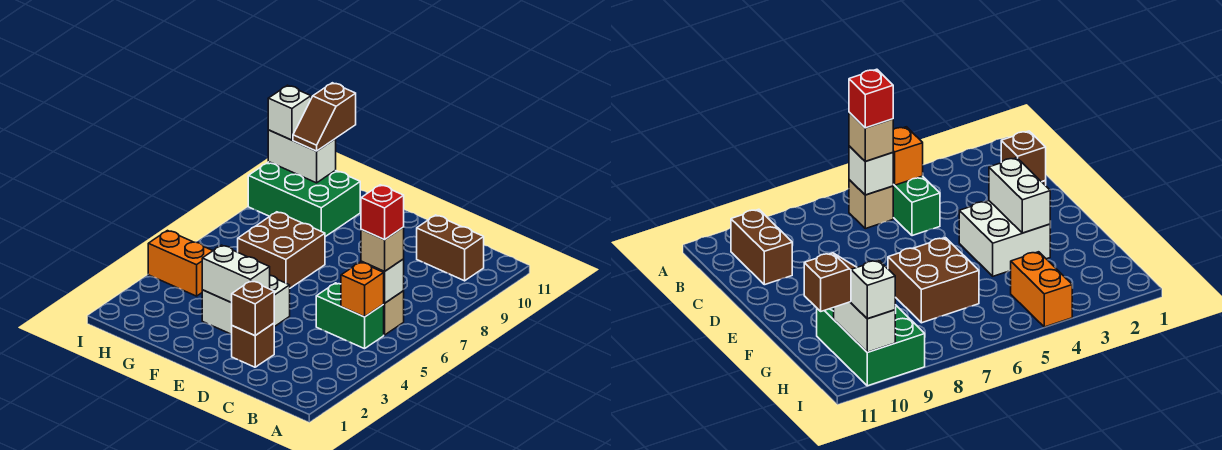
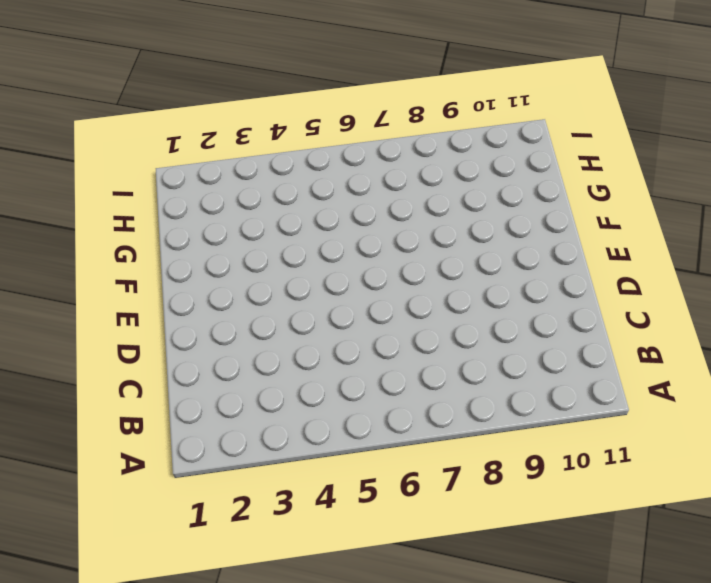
none -> green 1x2 brick [316,283,384,349]
none -> tan 1x1 brick [383,291,404,335]
none -> brown 1x2 brick [417,215,484,281]

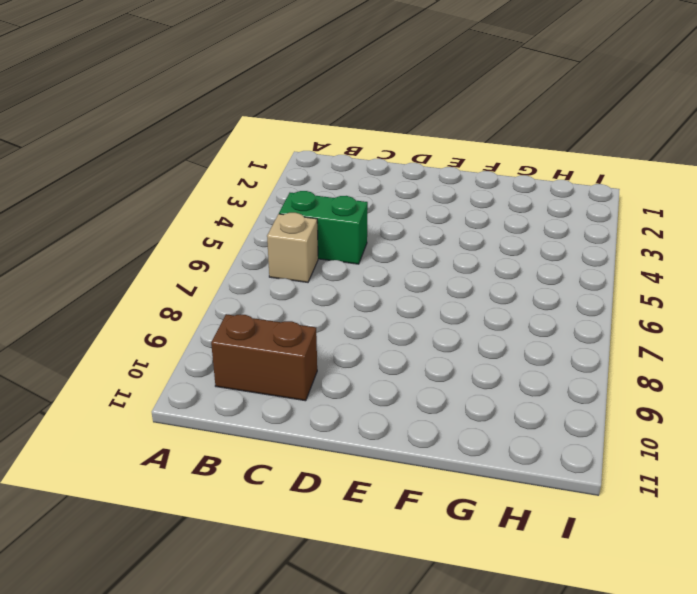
none -> brown 1x1 brick [231,323,274,367]
none -> white 2x2 brick [202,275,290,334]
none -> brown 2x2 brick [238,212,325,288]

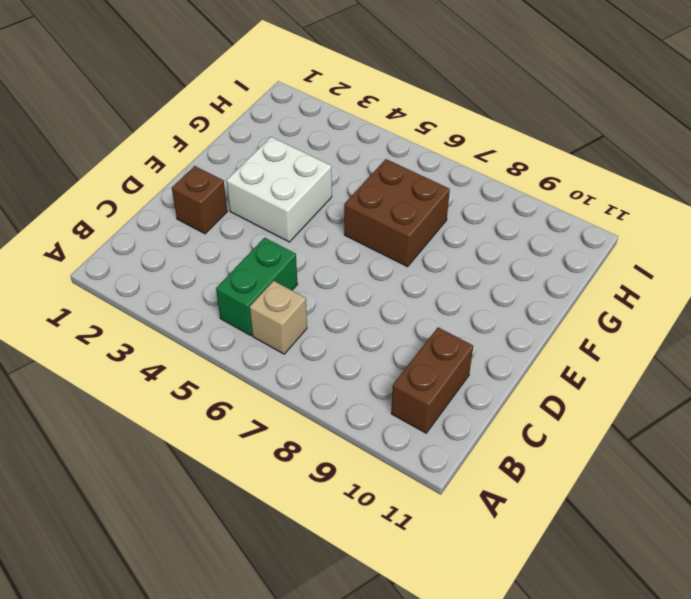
none -> green 2x3 brick [248,162,360,237]
none -> orange 1x2 brick [148,231,213,296]
none -> orange 1x1 brick [341,262,384,317]

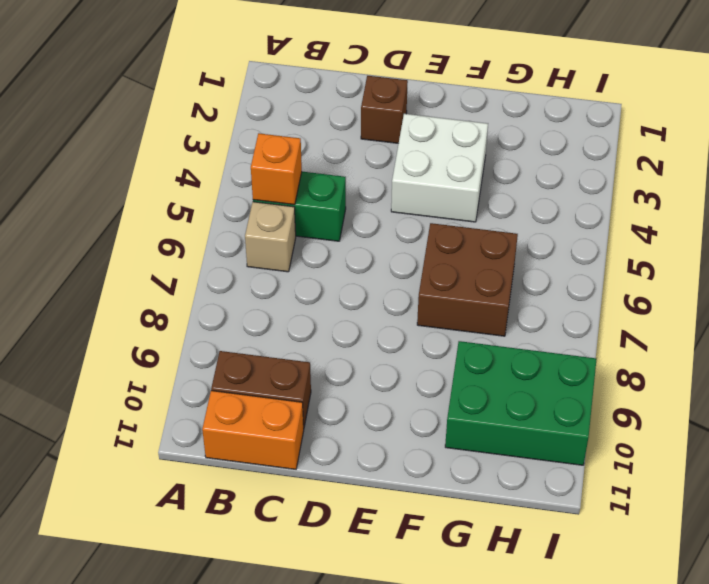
orange 1x2 brick [202,391,304,469] -> orange 1x2 brick moved to [148,231,213,296]
none -> white 1x1 brick [361,259,404,303]
none -> brown 1x1 brick [232,281,274,335]
none -> white 1x2 brick [202,245,270,303]

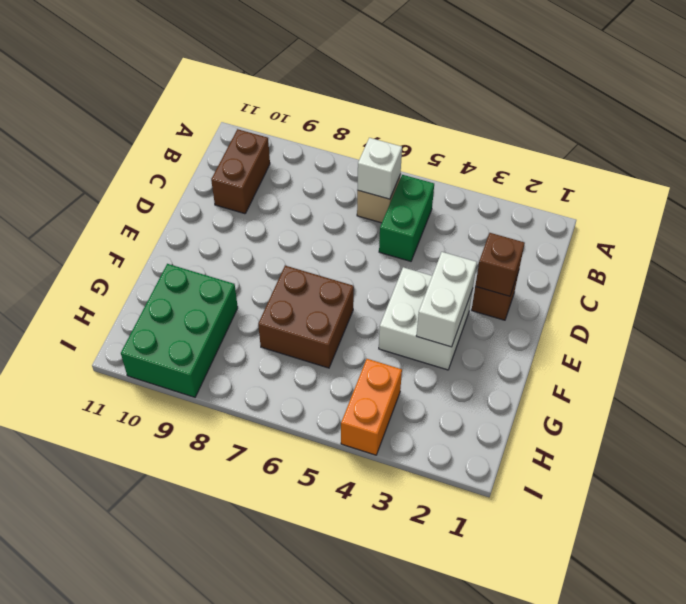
none -> orange 1x1 brick [341,262,384,317]
none -> white 1x2 brick [268,130,336,183]
none -> tan 1x1 brick [361,227,404,271]

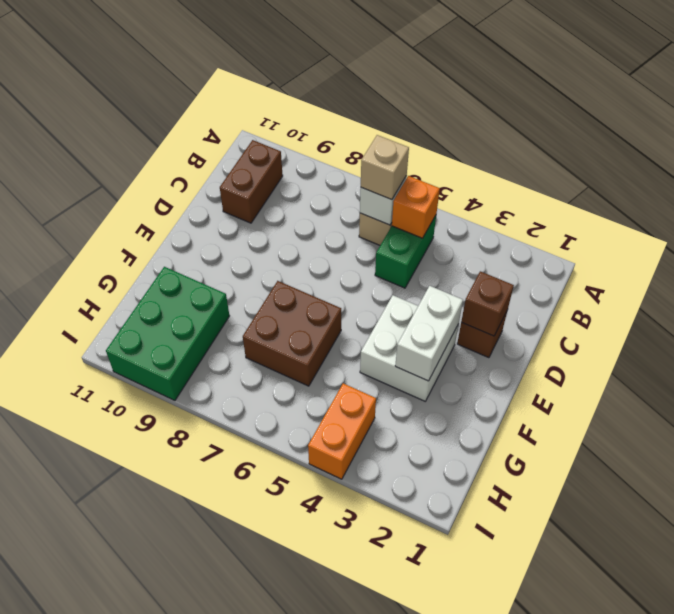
none -> white 1x2 brick [268,130,336,183]
none -> brown 1x2 slope [293,83,356,151]
none -> white 1x1 brick [268,85,311,140]

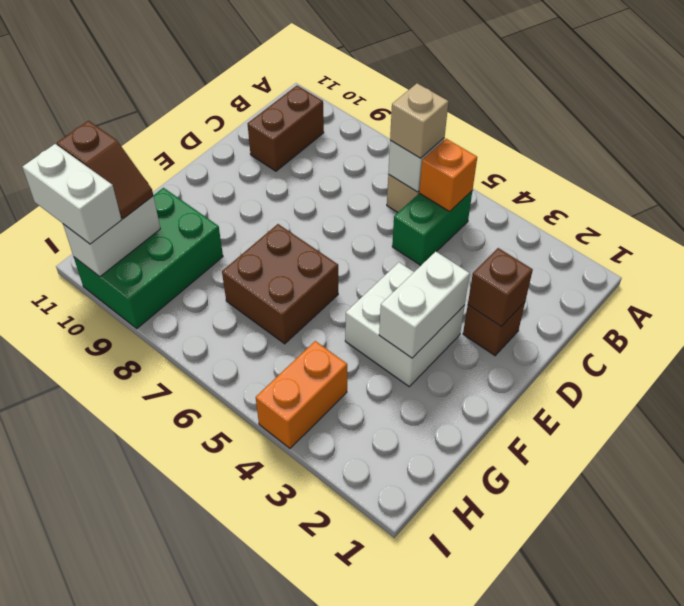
white 1x2 brick [23,144,121,244] -> white 1x1 brick [268,85,311,140]
none -> red 1x1 brick [361,185,404,240]

